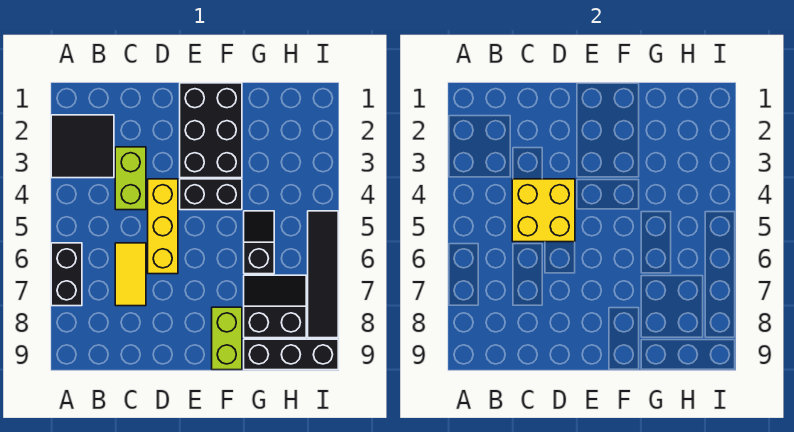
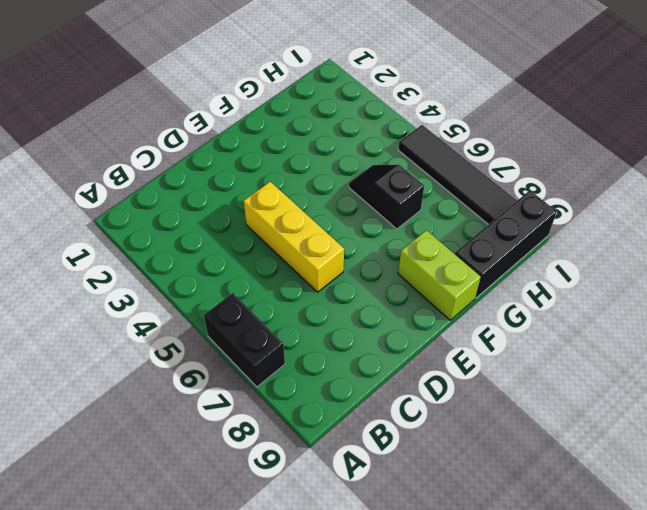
none -> black 2x2 tile [51,115,114,178]
none -> lime 1x2 brick [115,147,146,210]
none -> yellow 1x2 tile [115,243,146,306]

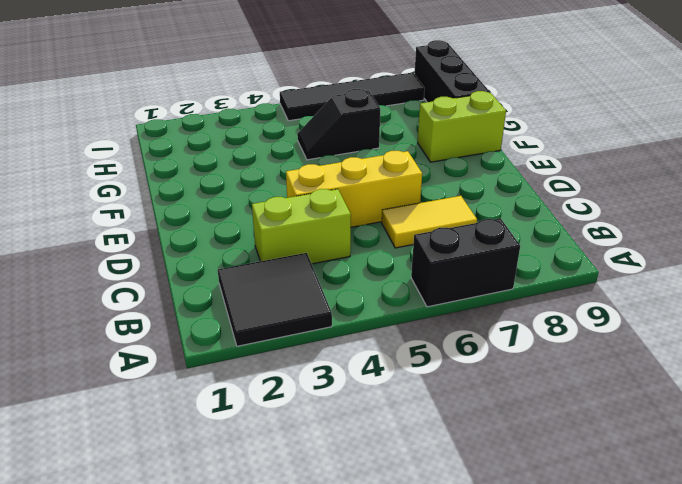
none -> black 2x3 brick [180,83,242,178]
none -> black 1x2 brick [180,179,242,210]
none -> black 2x2 slope [244,275,306,338]

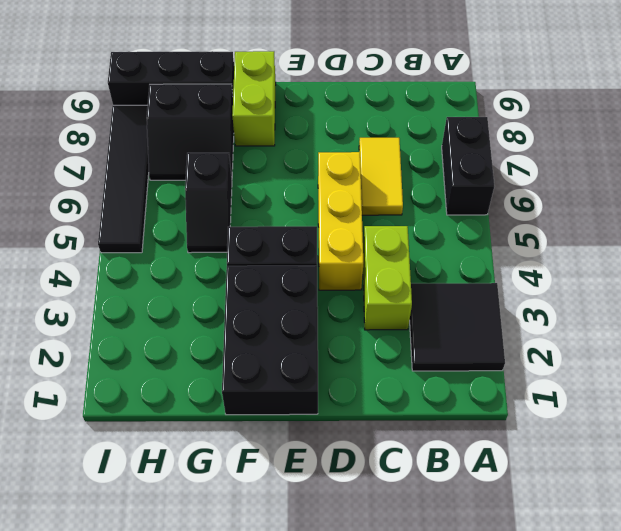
none -> yellow 2x2 brick [512,179,575,242]

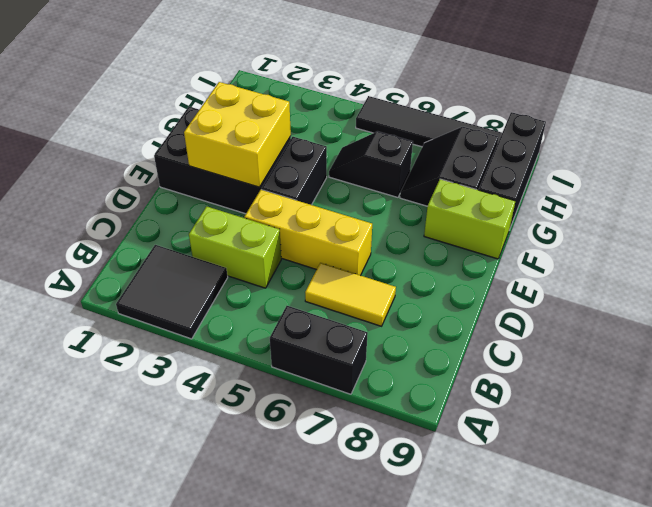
yellow 2x2 brick [184,82,291,187] -> yellow 2x2 brick moved to [512,179,575,242]

